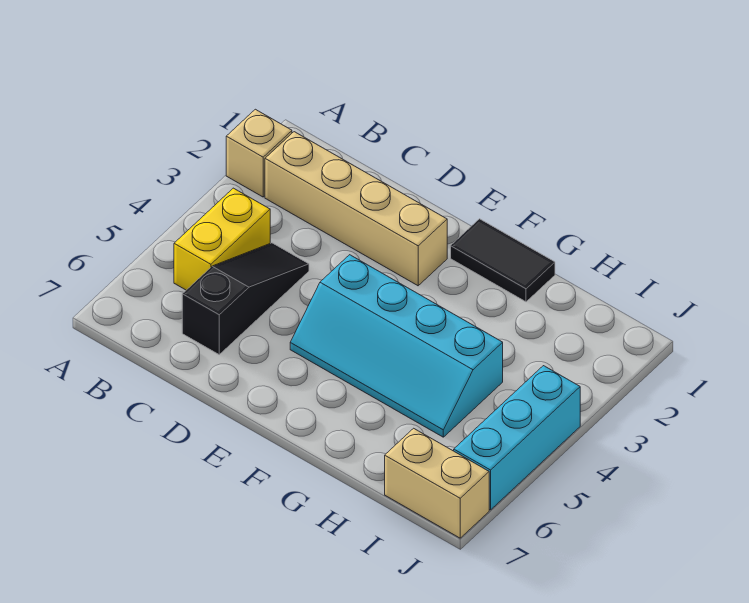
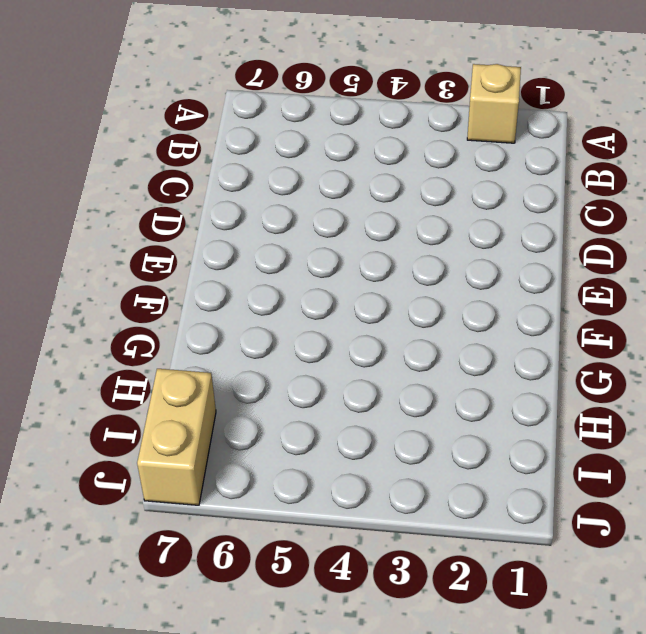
none -> tan 1x4 brick [265,132,447,286]
none -> yellow 1x2 brick [174,188,270,290]

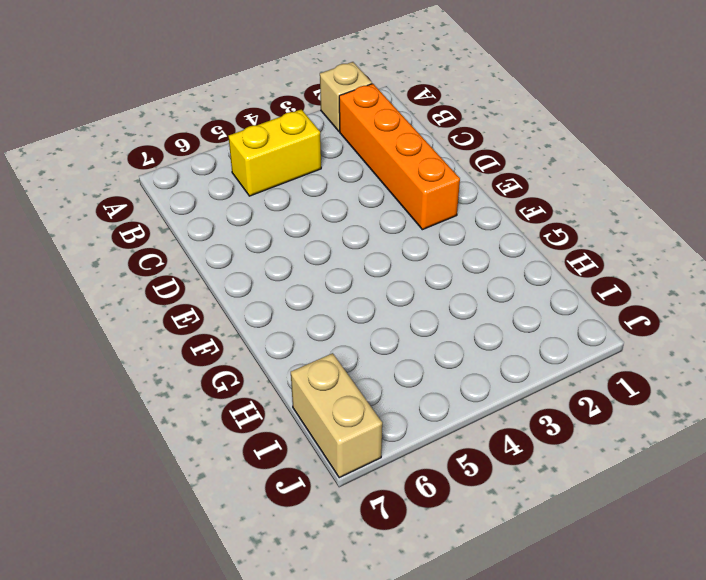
orange 1x4 brick [339,84,460,230] -> tan 1x4 brick [265,132,447,286]
none -> black 1x3 slope [182,243,309,354]
none -> cyan 2x4 slope [290,255,503,437]

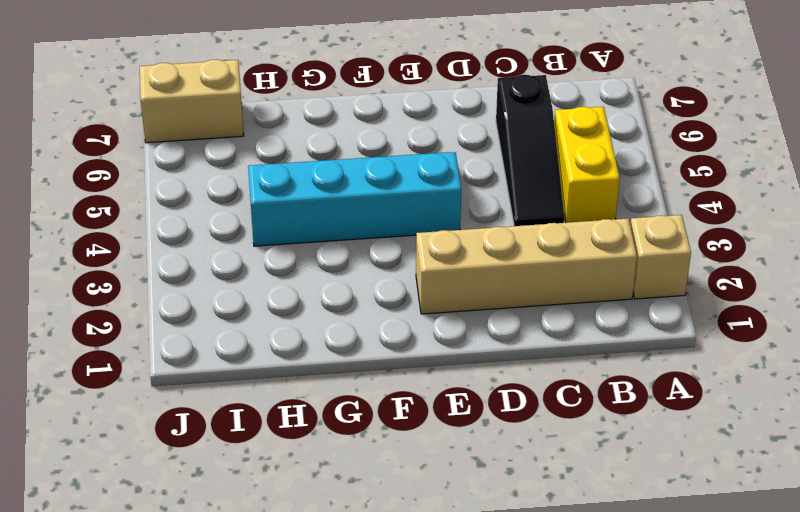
none -> black 1x2 tile [451,219,555,302]
none -> cyan 1x3 brick [454,366,580,510]

